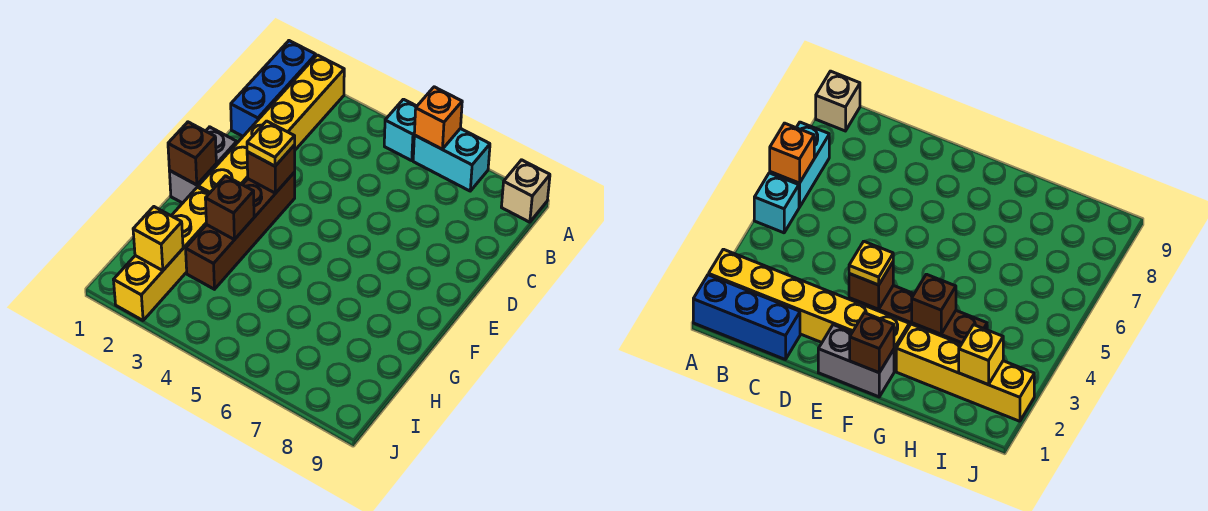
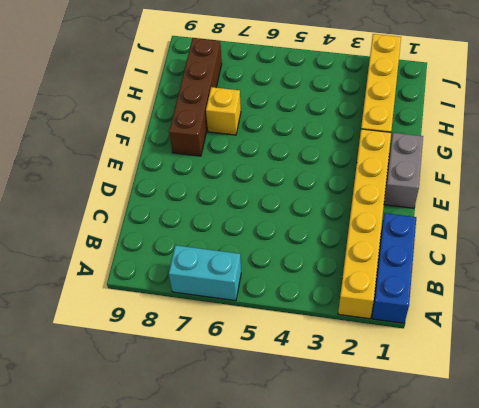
brown 1x4 brick [169,38,222,156] -> brown 1x4 brick moved to [186,172,295,289]
yellow 1x1 brick [206,87,241,135] -> yellow 1x1 brick moved to [133,207,183,271]
none -> cyan 1x1 brick [384,99,417,161]
none -> tan 1x1 brick [501,160,550,222]
none -> orange 1x1 brick [414,87,462,149]

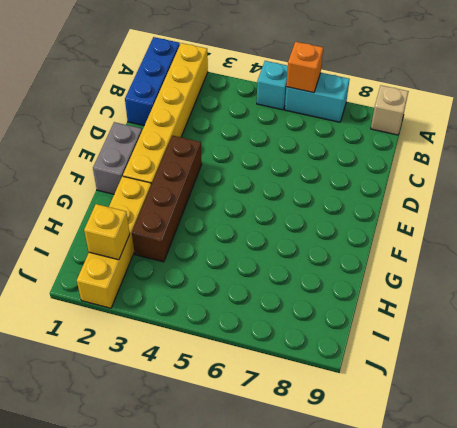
none -> brown 1x1 brick [247,145,295,193]
none -> brown 1x1 brick [168,122,216,185]
none -> brown 1x1 brick [205,176,254,240]

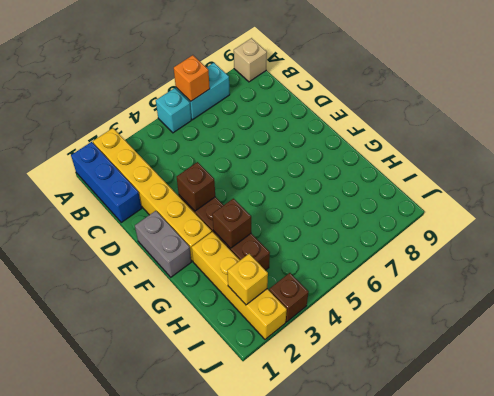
brown 1x1 brick [269,273,309,322] -> brown 1x1 brick moved to [168,122,216,185]
none -> yellow 1x1 plate [247,121,295,166]

